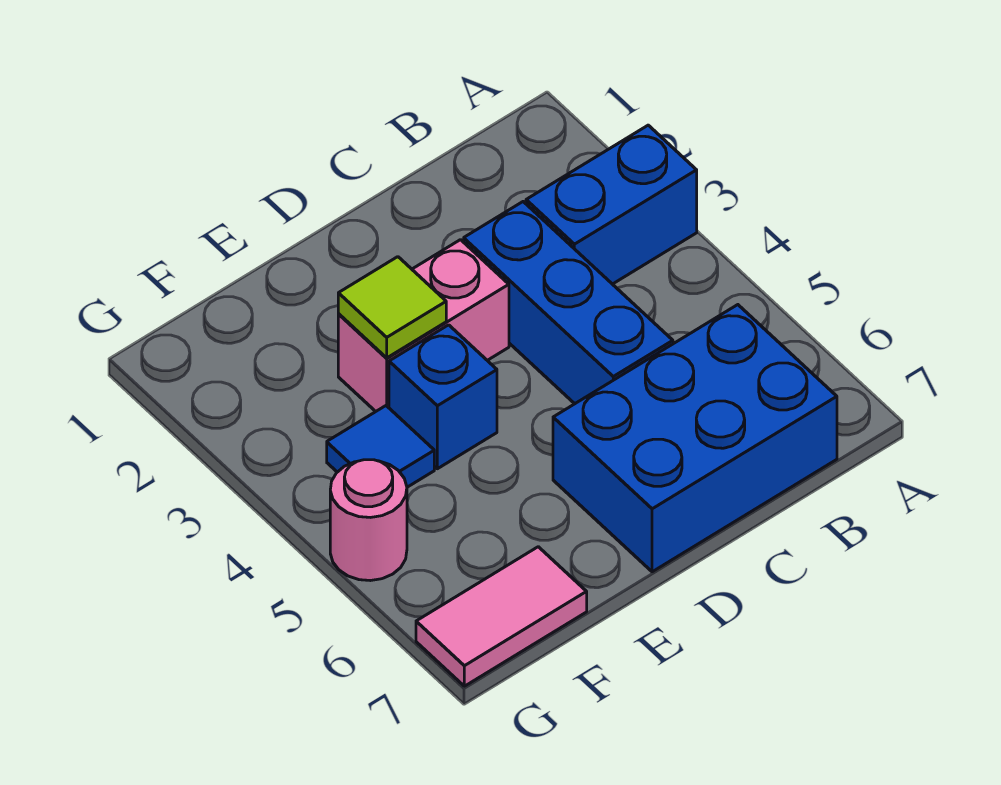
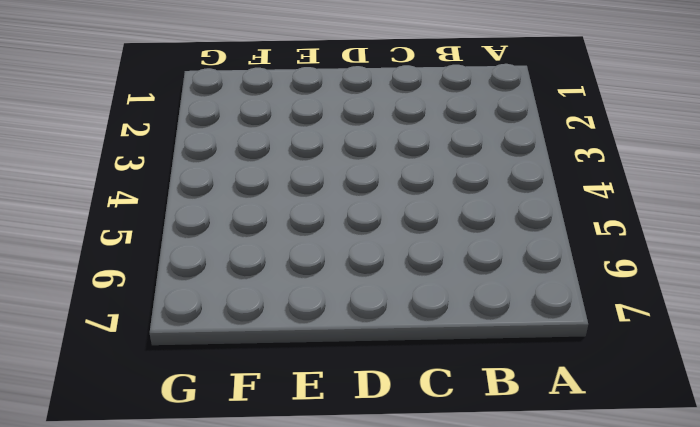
none -> blue 1x2 brick [526,125,697,284]
none -> blue 2x3 brick [553,305,837,572]

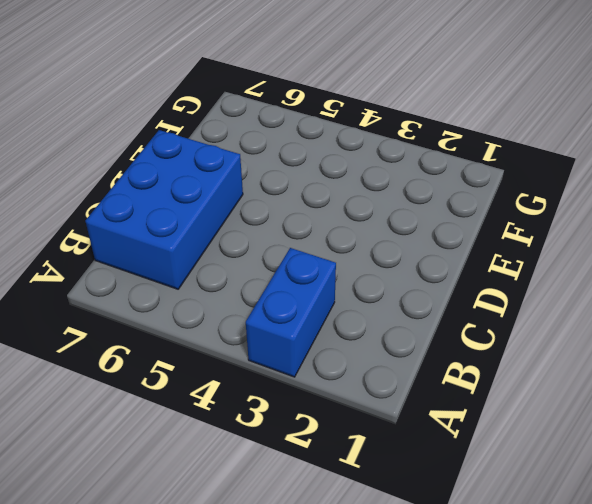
none -> blue 1x3 brick [464,202,673,404]
none -> pink 1x2 brick [338,240,509,411]

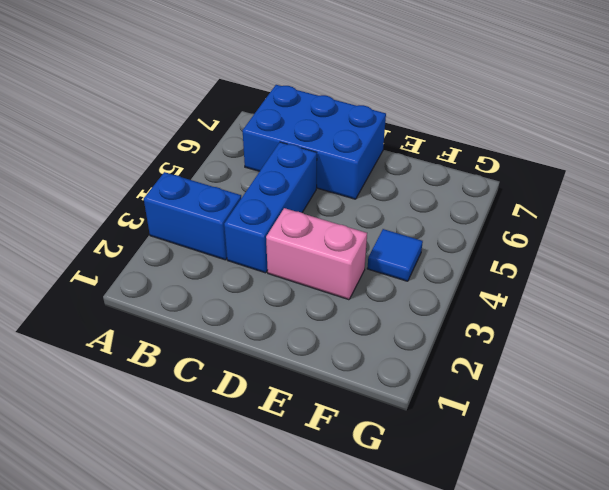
none -> blue 1x1 brick [389,325,497,469]
none -> pink 1x2 tile [416,547,587,686]

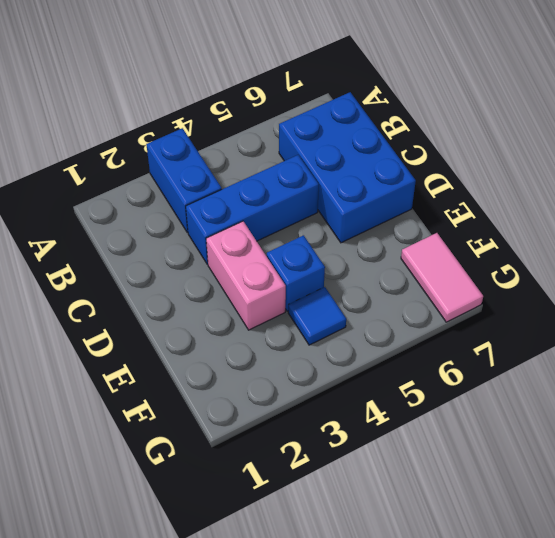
none -> pink 1x1 round brick [330,460,407,581]
none -> lime 1x1 tile [338,257,446,358]

